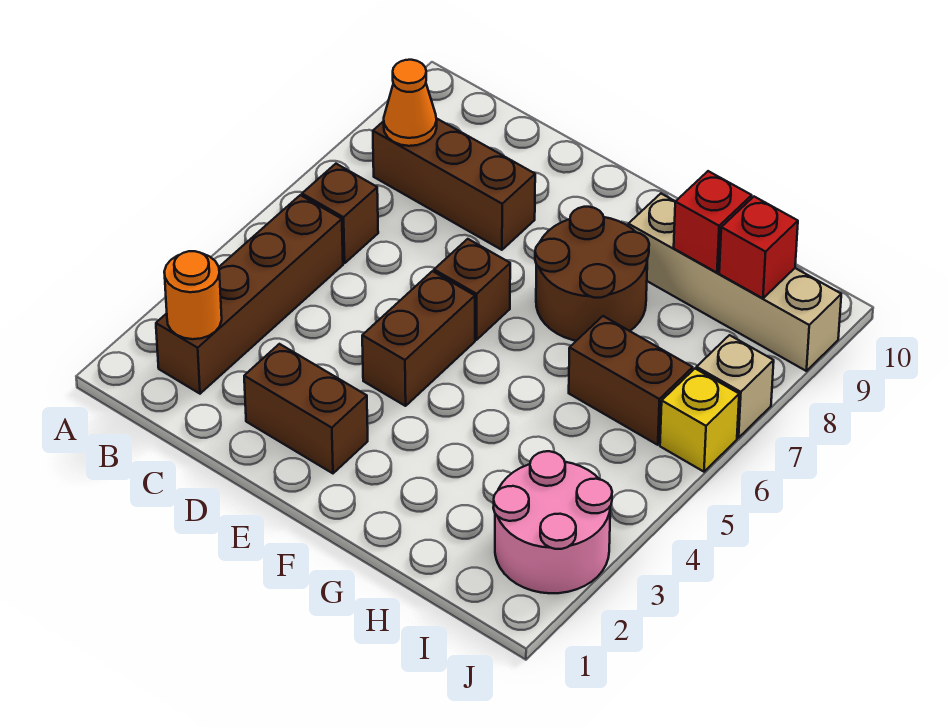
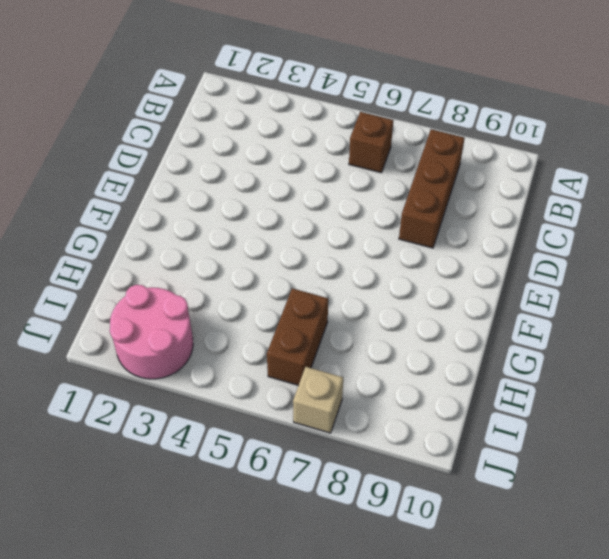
none -> brown 1x4 brick [156,195,343,394]
none -> brown 1x2 brick [244,344,368,473]
none -> brown 1x2 brick [362,271,475,406]

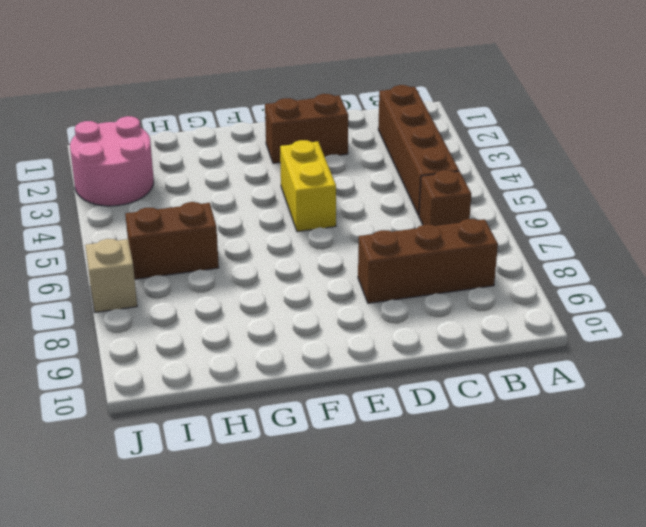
yellow 1x2 brick [280,140,336,232] -> brown 1x2 brick [362,271,475,406]
none -> brown 1x1 brick [434,239,510,340]
none -> brown 2x2 round brick [535,207,649,341]
none -> tan 1x4 brick [628,194,841,371]

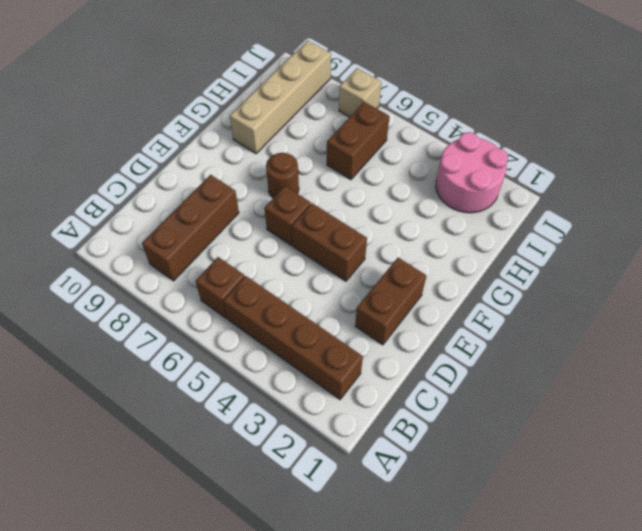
brown 1x1 round brick [266,153,299,198] -> brown 2x2 round brick [535,207,649,341]
none -> yellow 1x1 brick [660,369,739,472]
none -> orange 1x1 round brick [164,251,222,339]
none -> orange 1x1 cone [384,60,437,146]

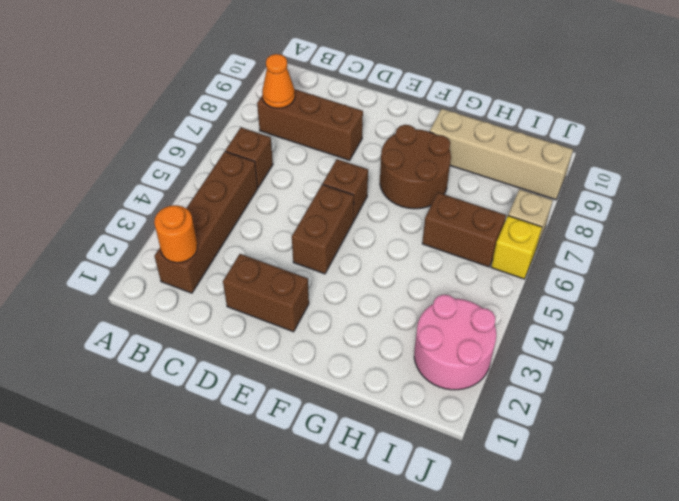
none -> red 1x1 brick [674,171,752,273]
none -> red 1x1 brick [719,197,798,298]

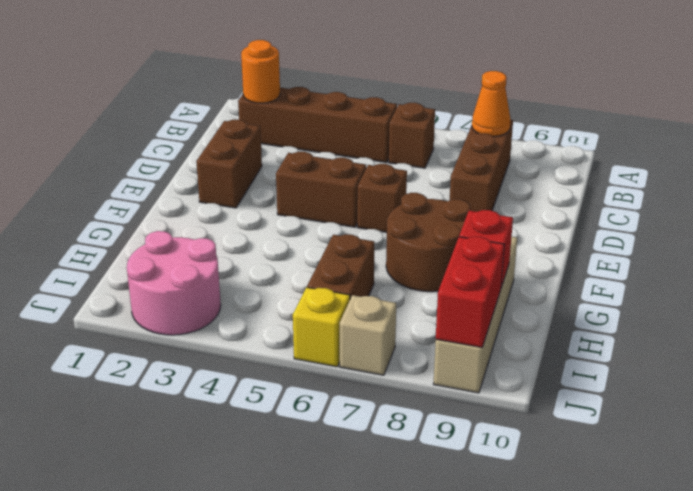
red 1x2 brick [436,237,504,347] -> red 1x1 brick [719,197,798,298]

